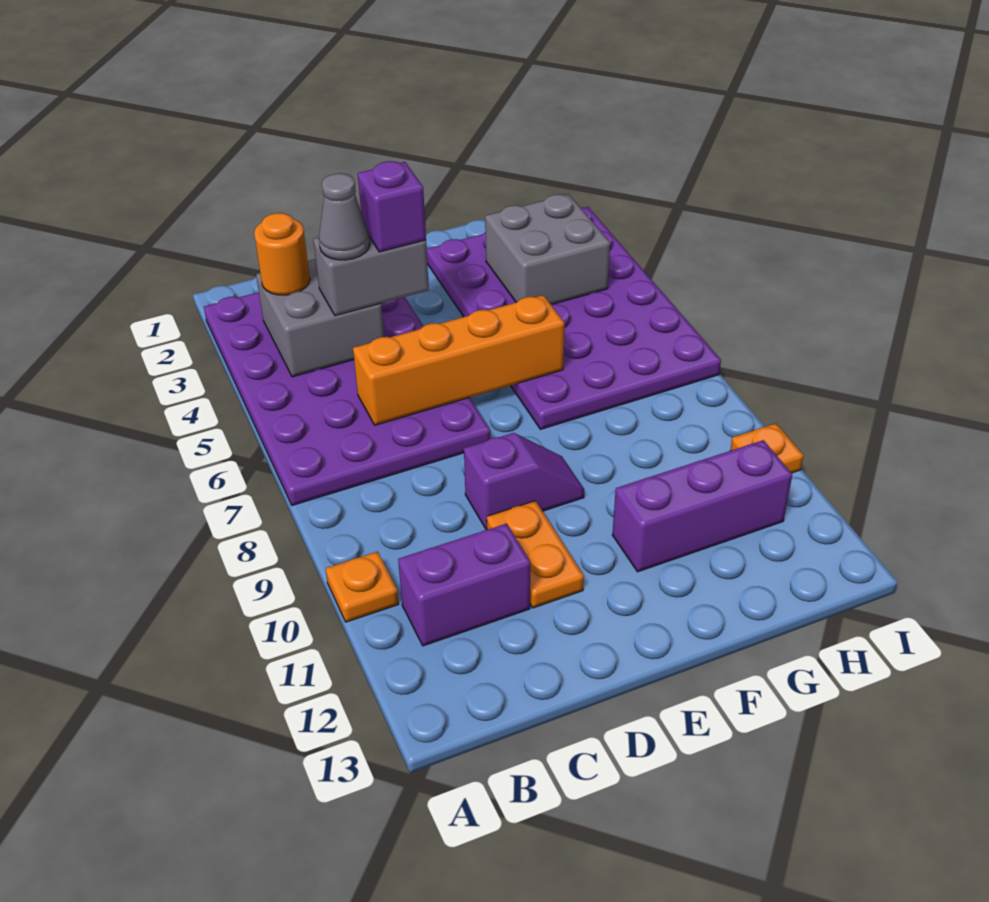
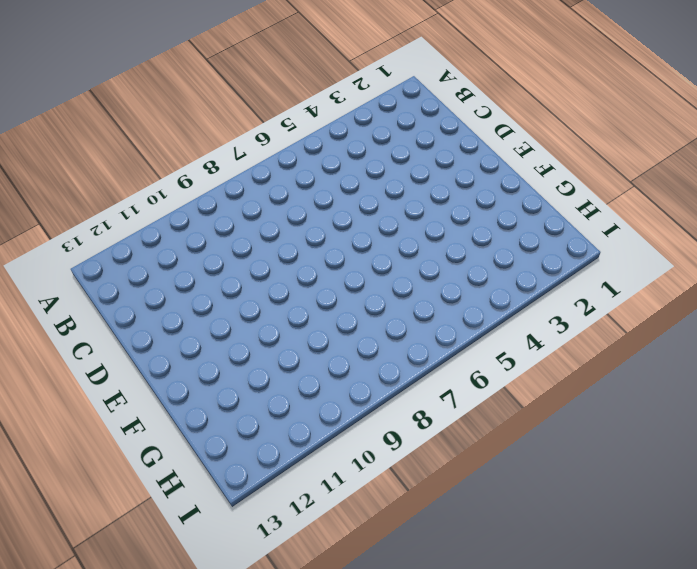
none -> purple 4x6 plate [204,292,490,505]
none -> orange 1x1 plate [326,551,399,622]
none -> purple 1x2 brick [398,524,530,646]

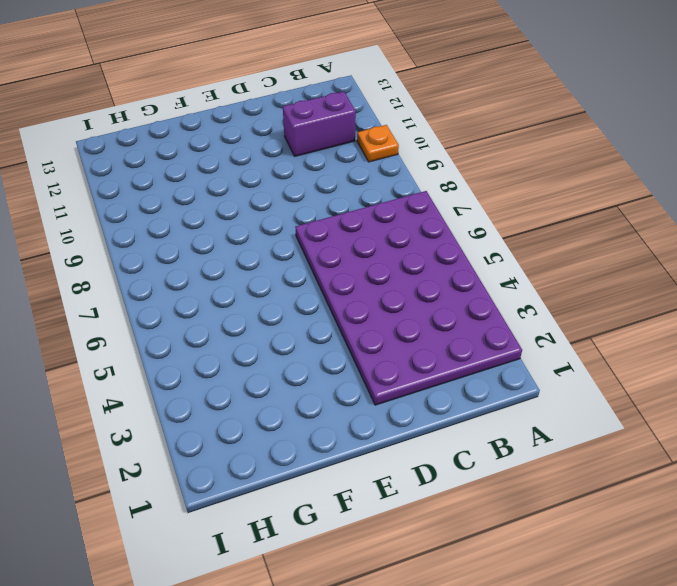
none -> purple 1x2 slope [464,433,584,530]
none -> orange 1x2 plate [487,501,584,608]
none -> purple 4x6 plate [427,207,721,429]

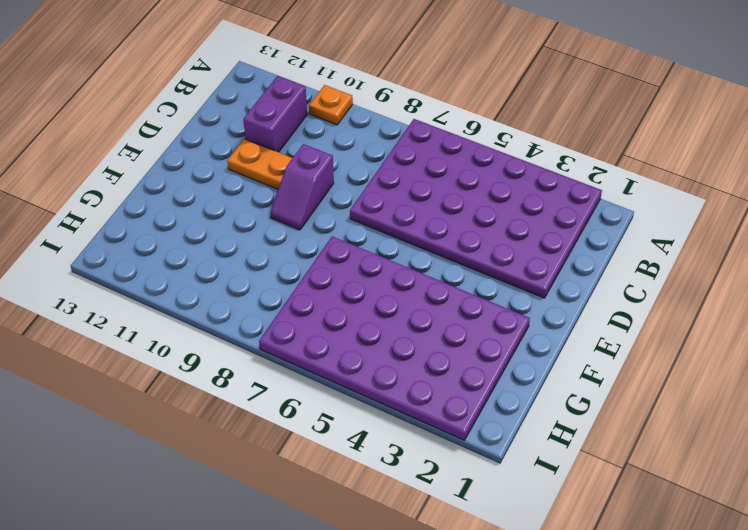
none -> purple 1x3 brick [612,440,792,572]
none -> orange 1x1 plate [730,423,804,473]
none -> grey 2x2 brick [256,259,384,377]

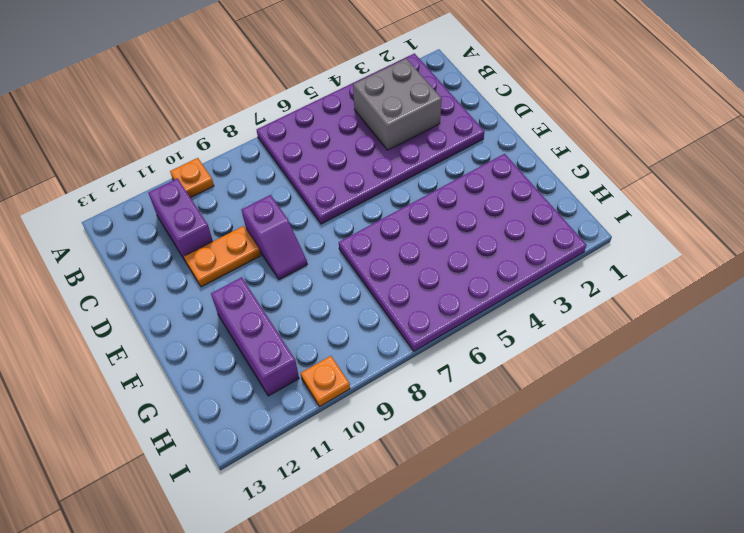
none -> orange 1x4 brick [353,295,564,425]
none -> grey 2x2 brick [485,194,610,304]
none -> orange 1x1 round brick [254,213,310,295]

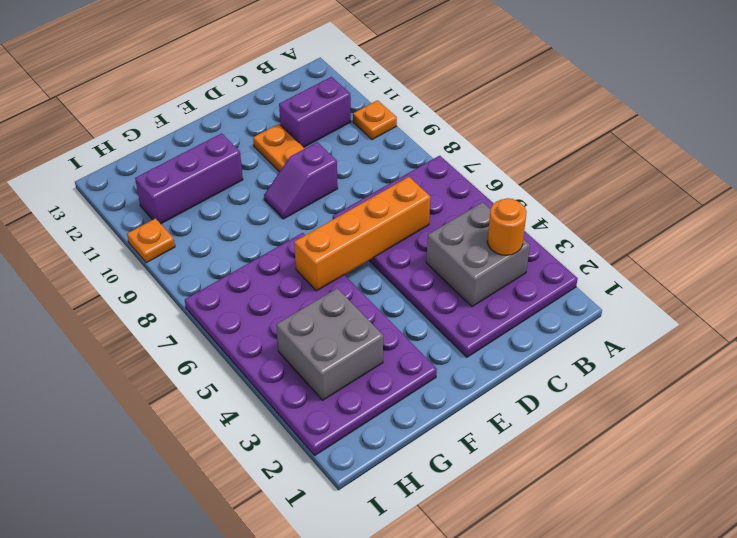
none -> grey 1x2 brick [313,237,429,316]
none -> grey 1x1 cone [319,173,370,260]
none -> purple 1x1 brick [358,161,426,252]

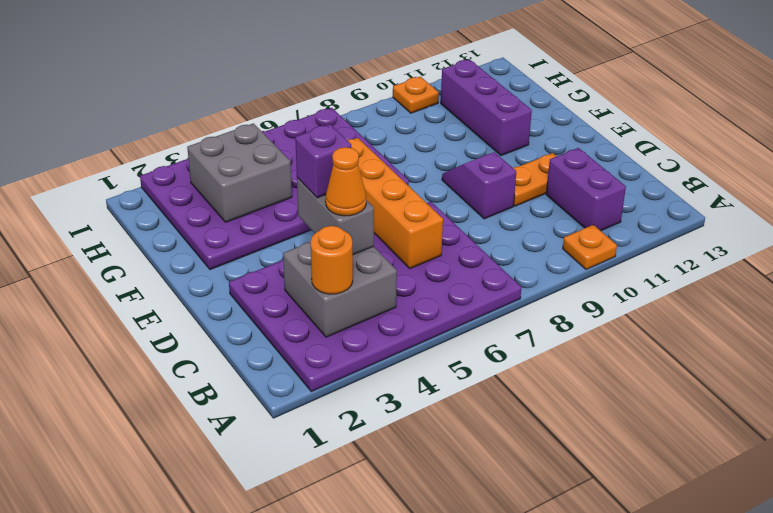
orange 1x1 cone [326,147,366,216] -> grey 1x1 cone [319,173,370,260]

